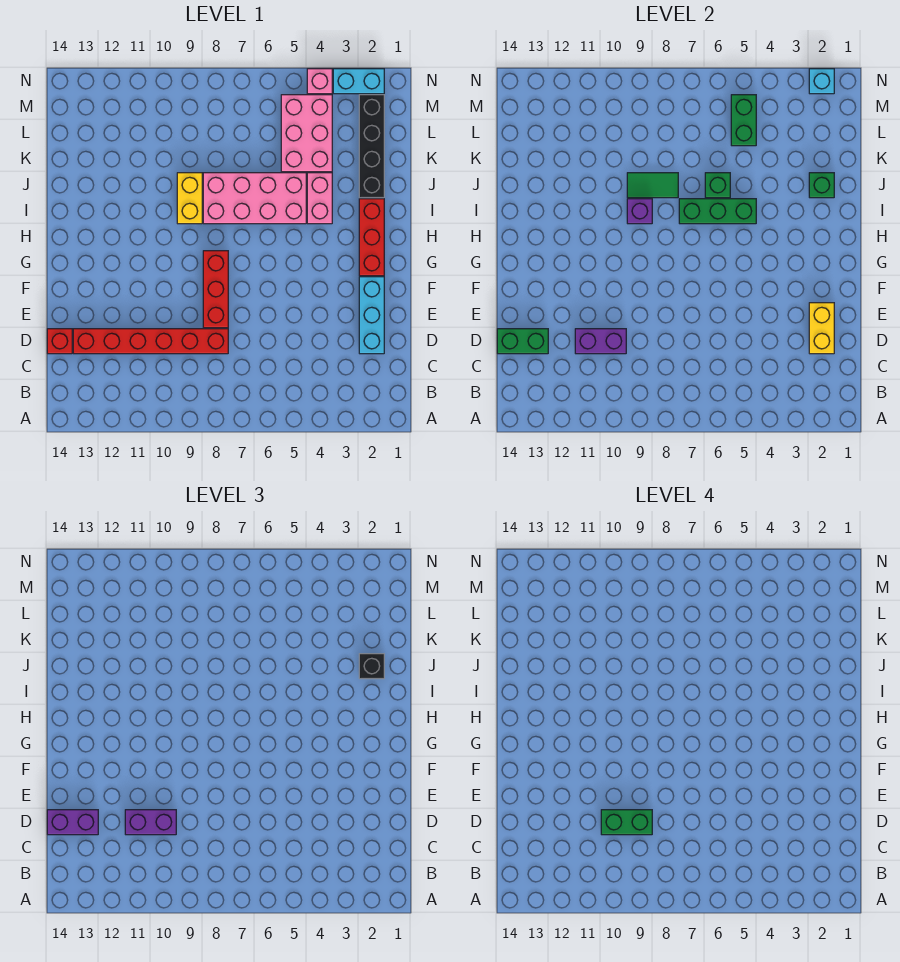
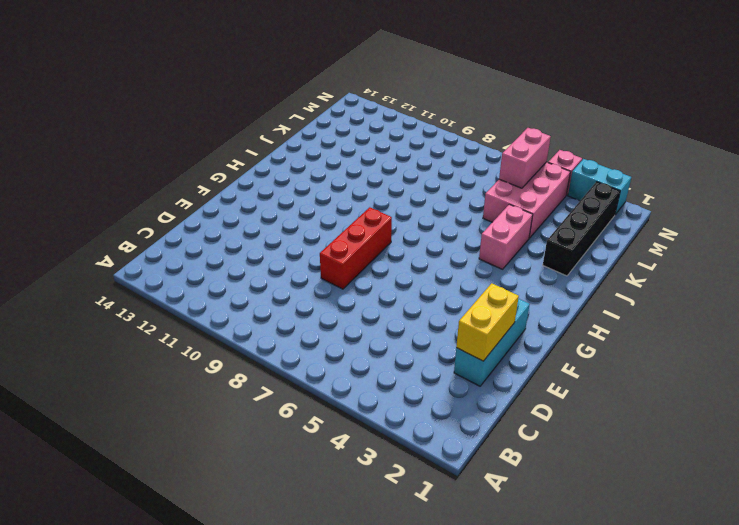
pink 1x2 brick [499,128,551,188] -> green 1x2 brick [731,95,756,146]
none -> red 1x6 brick [73,329,228,354]
none -> red 1x1 brick [47,329,72,354]
none -> red 1x3 brick [359,199,384,276]

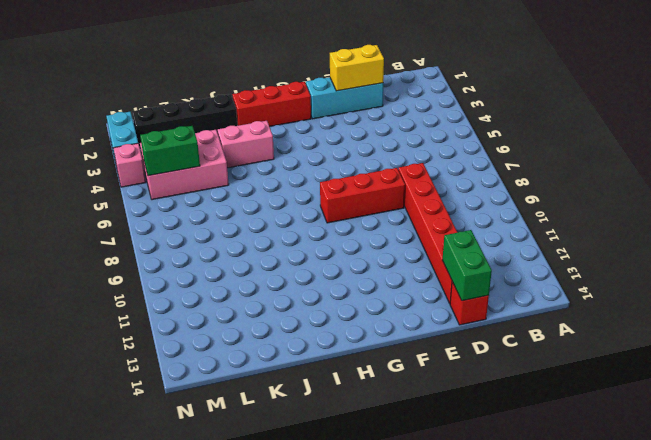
none -> pink 2x4 brick [203,173,306,224]
none -> yellow 1x2 brick [177,173,202,224]
none -> purple 1x2 brick [575,329,626,354]

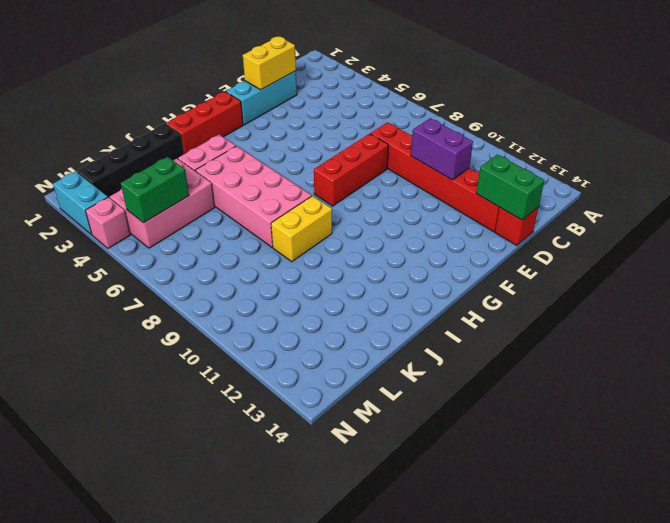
none -> green 1x3 brick [679,199,756,224]
none -> purple 1x1 brick [627,199,652,224]
none -> green 1x1 brick [809,173,834,198]

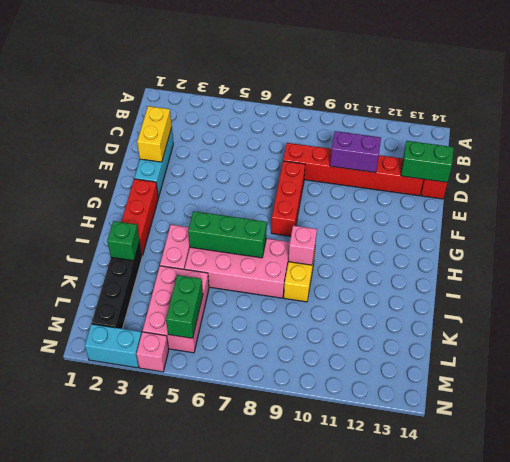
pink 1x1 brick [288,226,317,265] -> purple 1x1 brick [627,199,652,224]
none -> green 1x1 brick [705,173,730,198]
none -> green 1x2 tile [627,173,678,198]
none -> cyan 1x1 brick [809,69,834,94]

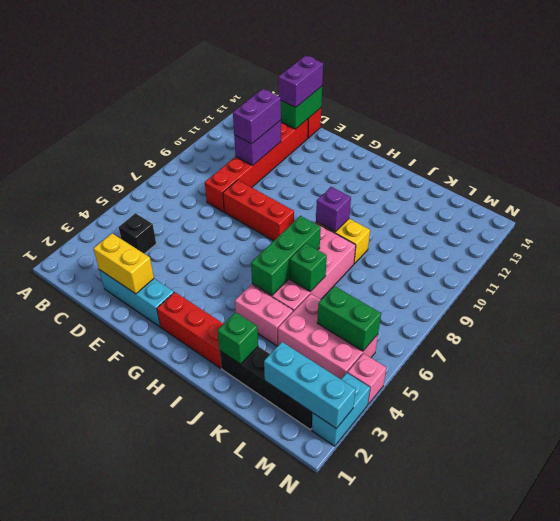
black 1x1 brick [119,213,156,254] -> black 1x1 brick moved to [359,654,384,679]
cyan 1x3 brick [264,342,356,429] -> cyan 1x1 brick [809,69,834,94]
none -> green 1x2 tile [627,173,678,198]
none -> green 1x2 brick [601,810,652,835]

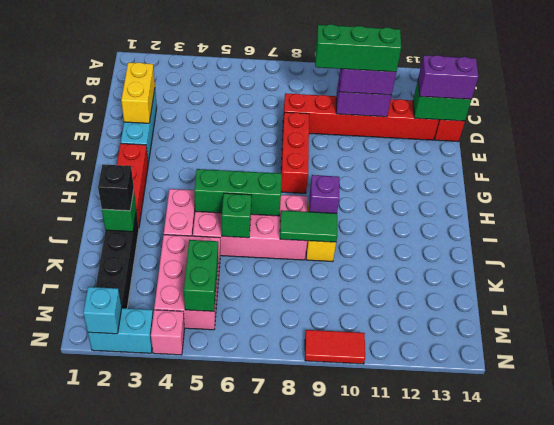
green 1x3 brick [315,24,401,72] -> green 1x2 brick [601,810,652,835]
red 1x2 tile [305,330,365,364] -> none

